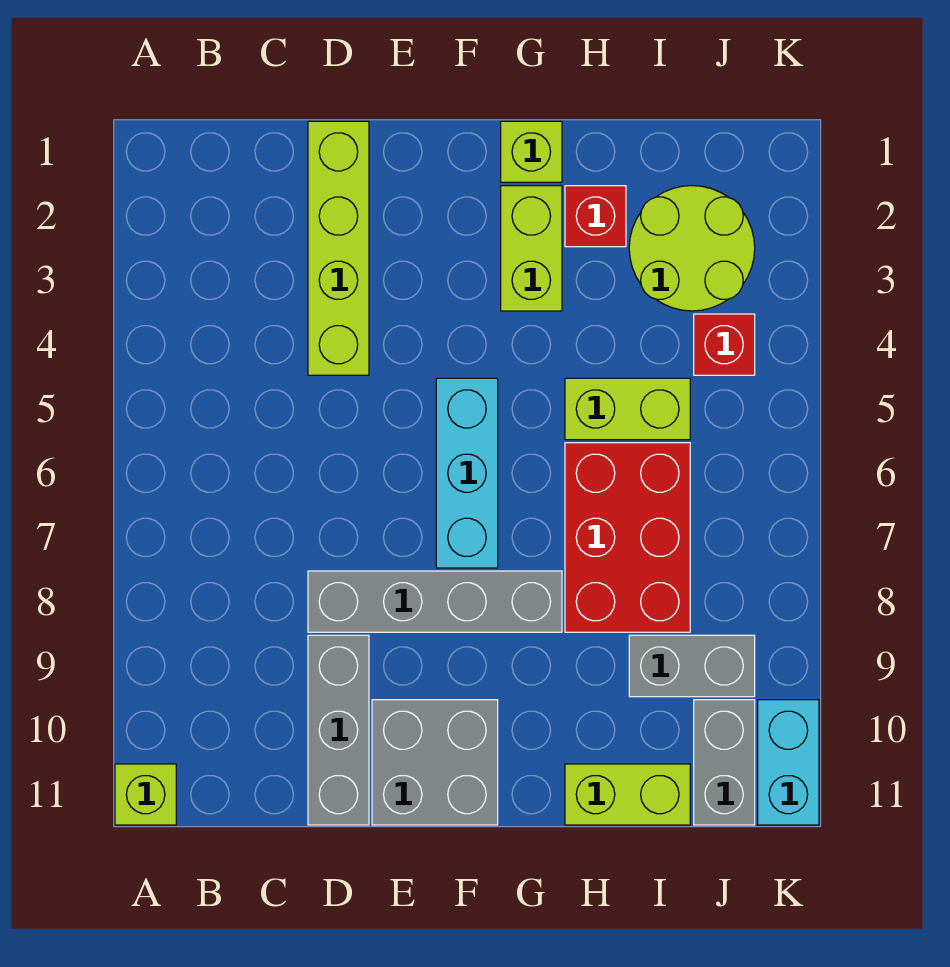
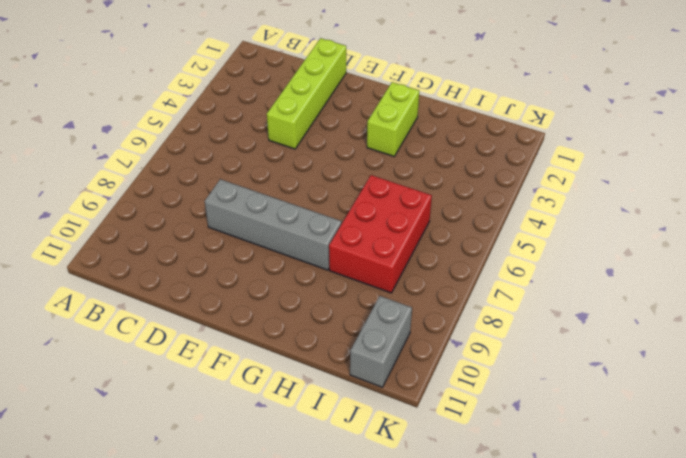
none -> lime 1x1 brick [115,764,176,825]
none -> grey 1x3 brick [308,635,369,825]
none -> grey 2x2 brick [372,700,498,825]

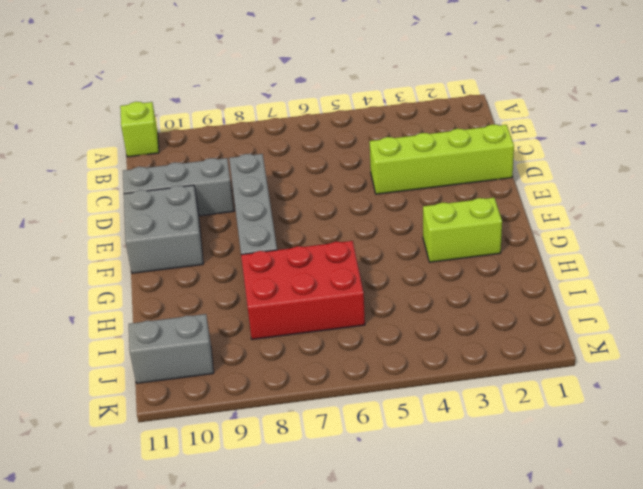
none -> cyan 1x3 brick [436,378,498,568]
none -> lime 1x1 brick [501,121,562,182]
none -> red 1x1 brick [565,186,626,247]

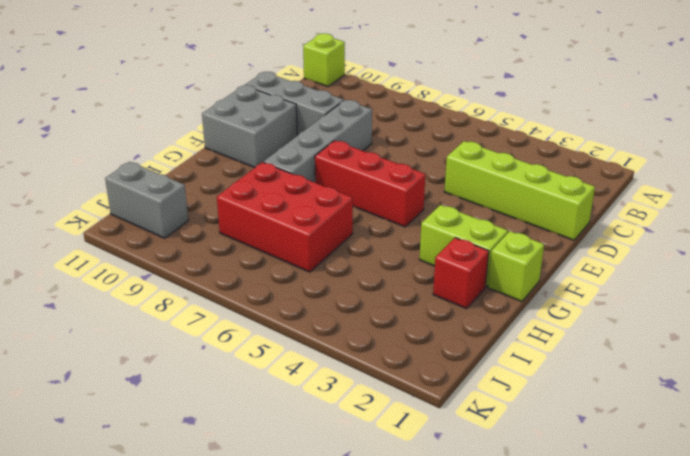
red 1x3 brick [315,141,425,227] -> cyan 1x3 brick [436,378,498,568]
none -> lime 1x2 brick [565,378,690,440]
none -> lime 1x2 brick [565,764,690,825]
none -> lime 2x2 round brick [629,186,755,311]

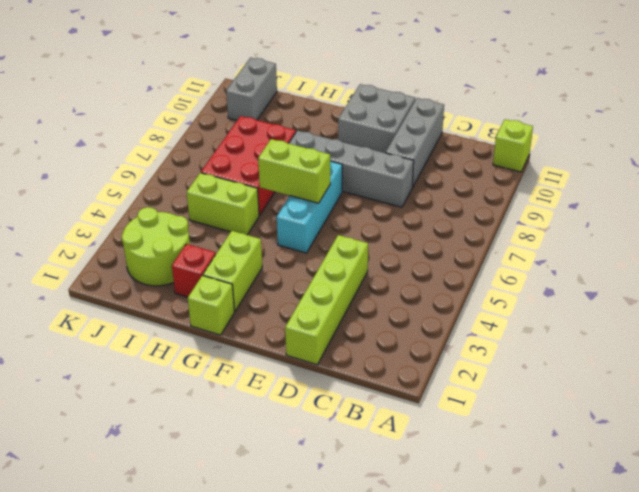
lime 1x2 brick [258,139,331,203] -> lime 1x2 brick moved to [565,764,690,825]
none -> grey 1x2 brick [629,635,755,697]
none -> red 1x1 brick [694,314,755,375]
none -> cyan 1x2 brick [758,700,819,825]

